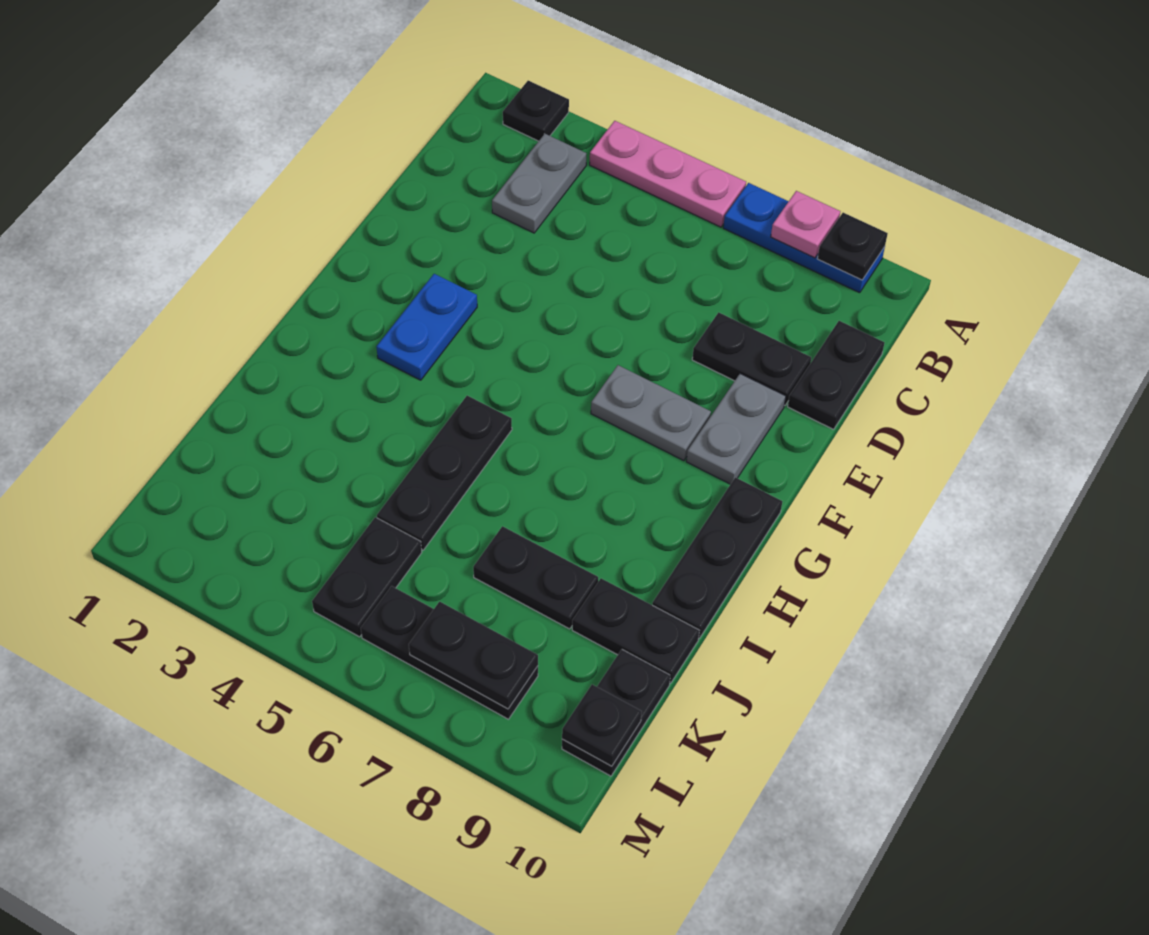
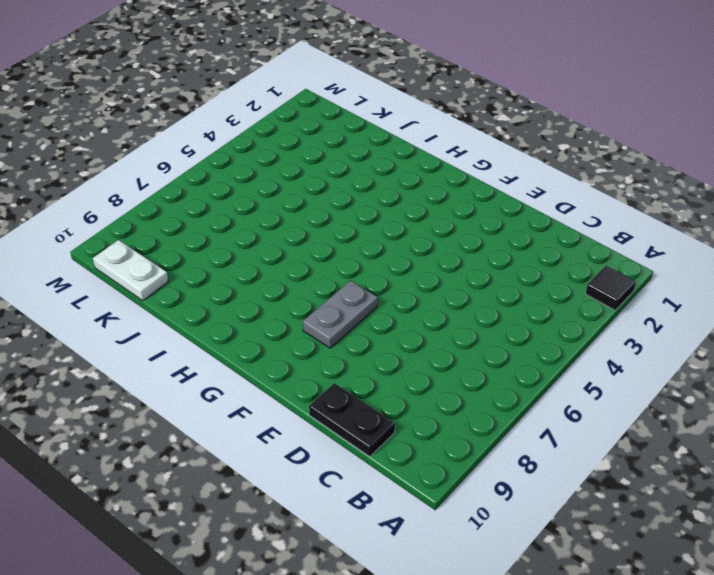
black 1x1 tile [586,265,636,310] -> black 1x1 plate [503,81,569,141]
white 1x2 plate [93,240,168,301] -> black 1x2 plate [562,650,670,776]
none -> pink 1x3 plate [590,121,746,227]
none -> blue 1x3 plate [723,183,885,293]
none -> grey 1x2 plate [492,134,586,233]

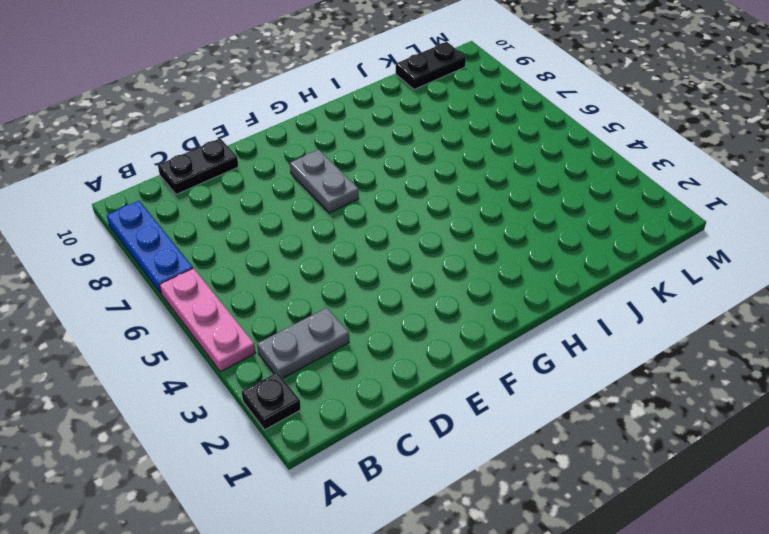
none -> black 1x2 plate [692,312,811,405]
none -> grey 1x2 plate [686,374,786,484]
none -> blue 1x2 plate [376,274,477,380]

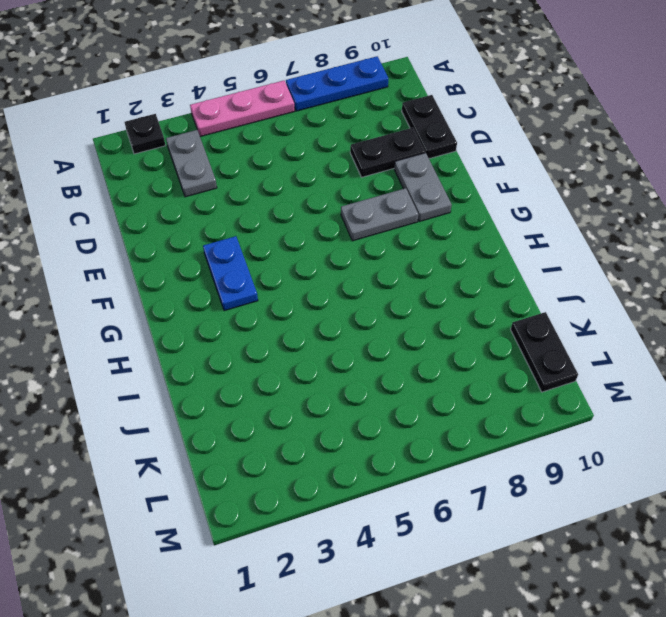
none -> black 1x3 plate [652,477,782,638]
none -> black 1x3 plate [377,396,512,550]
none -> black 1x2 plate [473,526,598,629]

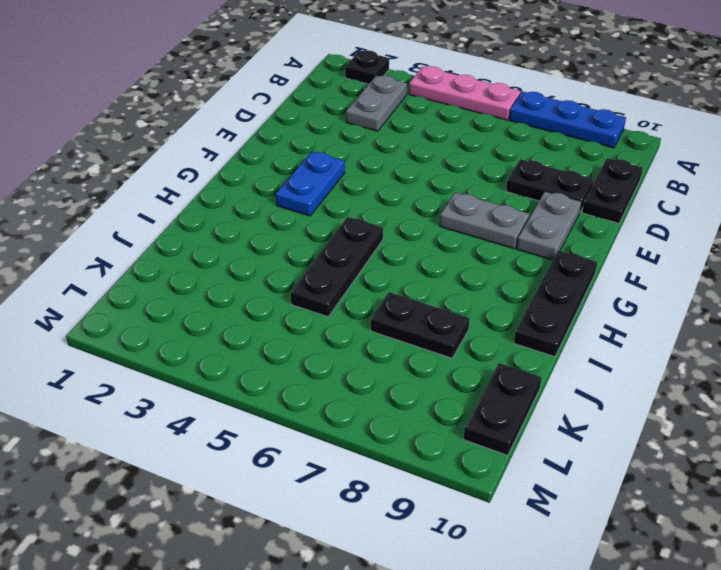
none -> black 1x2 plate [572,578,699,683]
none -> black 1x2 plate [312,517,422,637]
none -> black 1x3 plate [361,586,538,719]

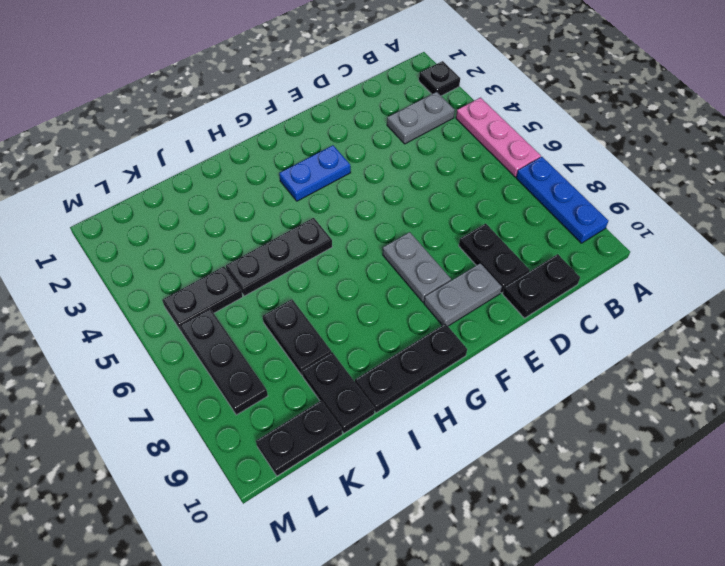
none -> pink 1x1 plate [771,191,840,258]
none -> black 1x1 plate [817,213,888,280]
none -> black 1x2 plate [409,602,538,709]

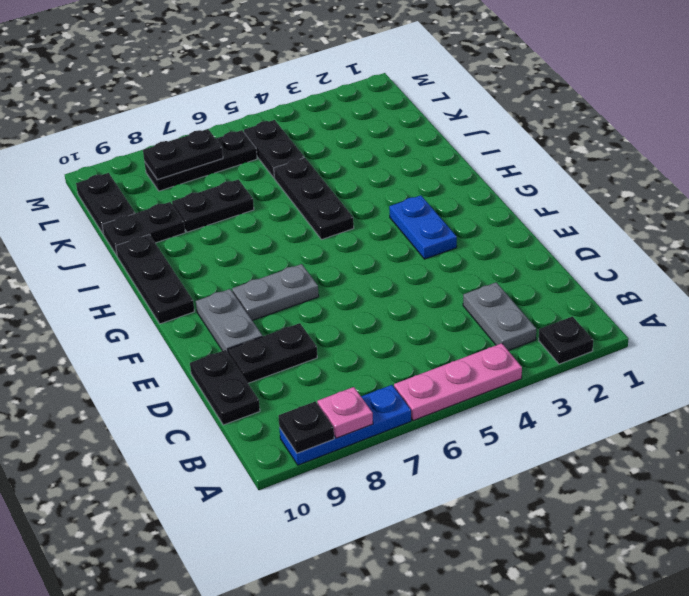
none -> black 1x1 plate [562,684,642,766]

